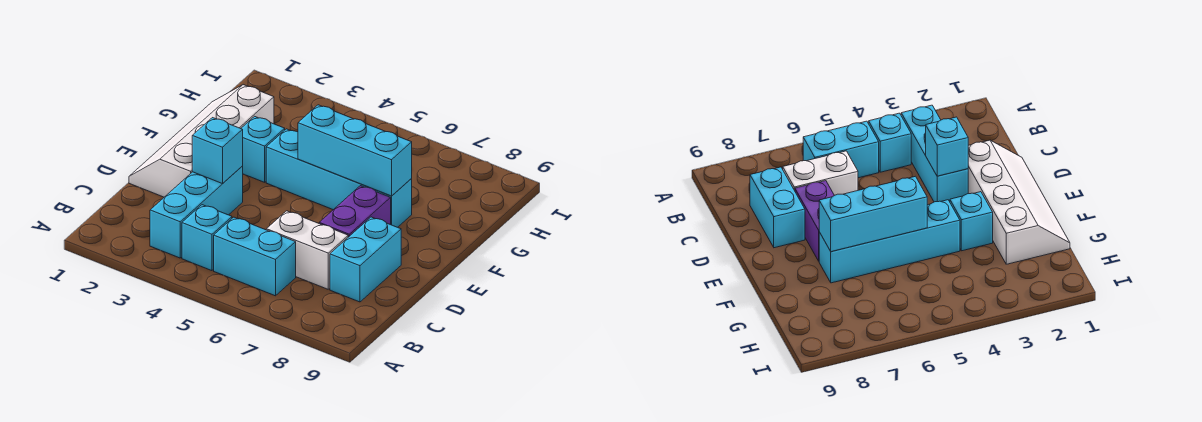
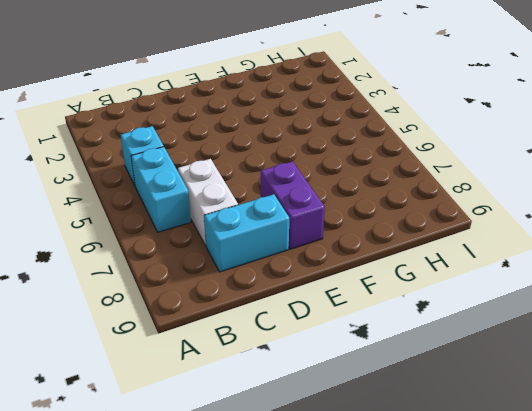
purple 1x2 brick [261,161,325,249] -> purple 1x2 brick turned to [319,186,391,237]
none -> cyan 1x3 brick [150,166,243,258]
none -> white 2x4 slope [129,85,274,197]

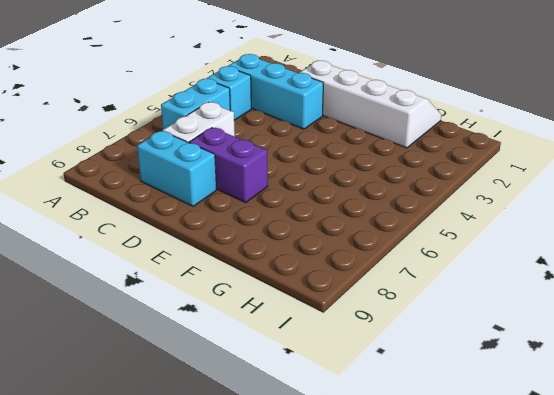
none -> cyan 1x1 brick [241,116,285,182]
none -> cyan 1x4 brick [266,129,412,227]

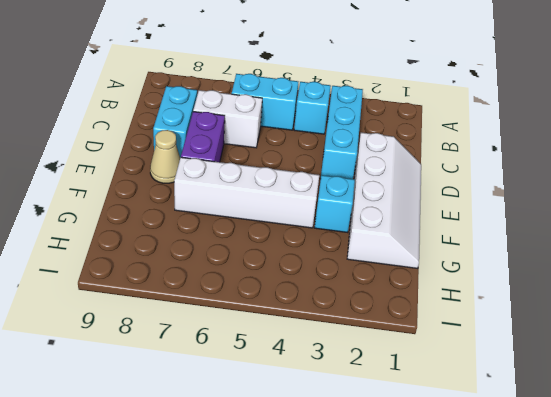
tan 1x1 cone [150,130,180,183] -> none
white 1x4 brick [174,157,319,228] -> cyan 1x4 brick [266,129,412,227]
none -> cyan 1x1 brick [192,118,243,184]
none -> cyan 1x3 brick [298,105,412,196]

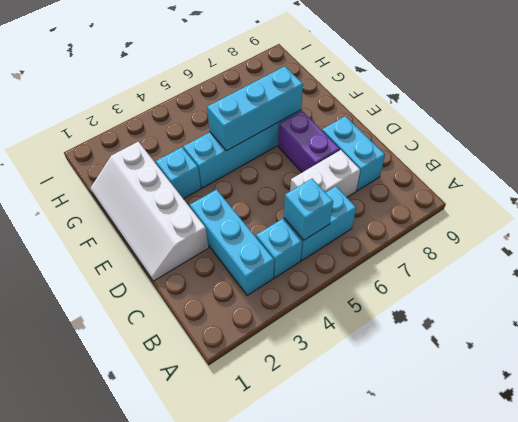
cyan 1x1 brick [284,179,333,240] -> cyan 1x1 brick moved to [192,118,243,184]

